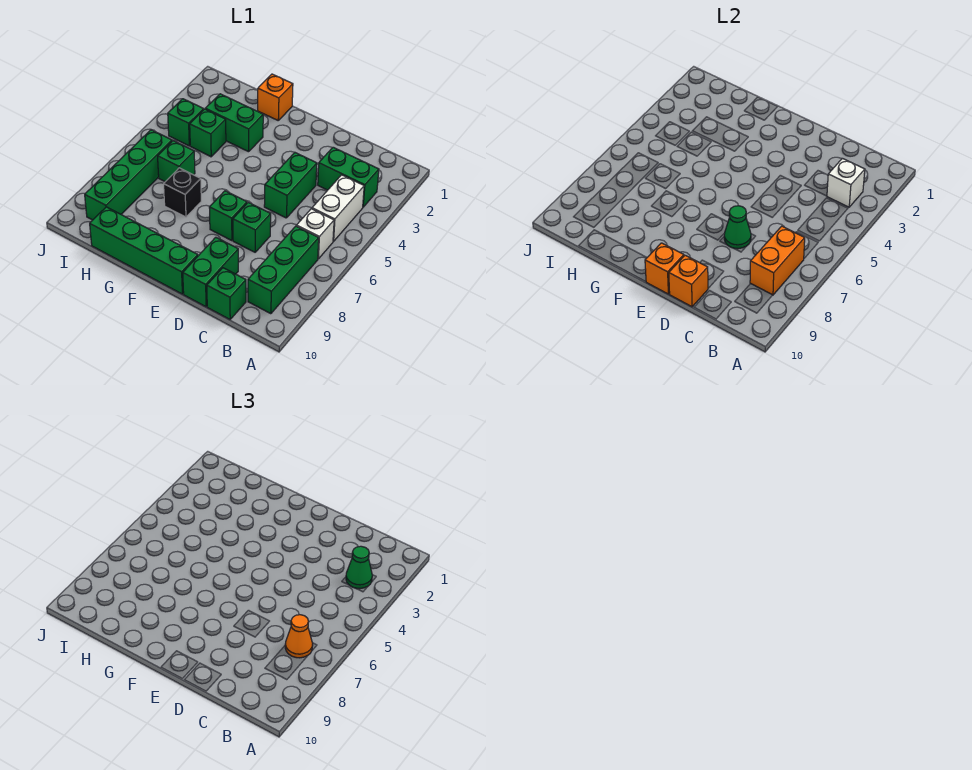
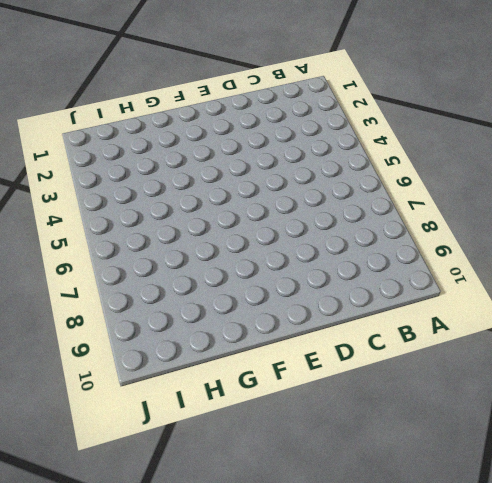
none -> green 1x2 brick [318,147,379,207]
none -> white 1x2 brick [312,175,364,241]
none -> white 1x1 brick [296,209,334,259]

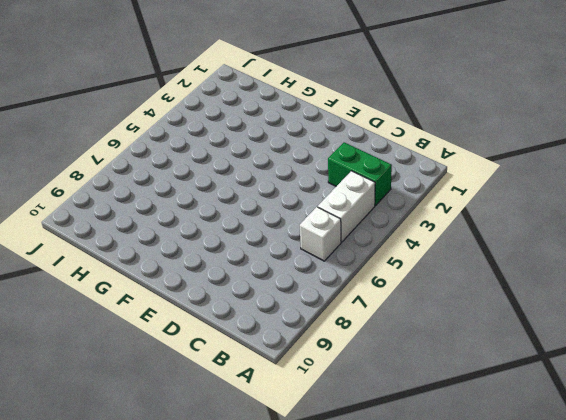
none -> green 1x3 brick [248,226,319,314]
none -> green 1x1 brick [207,268,246,319]
none -> green 1x2 brick [264,153,317,218]

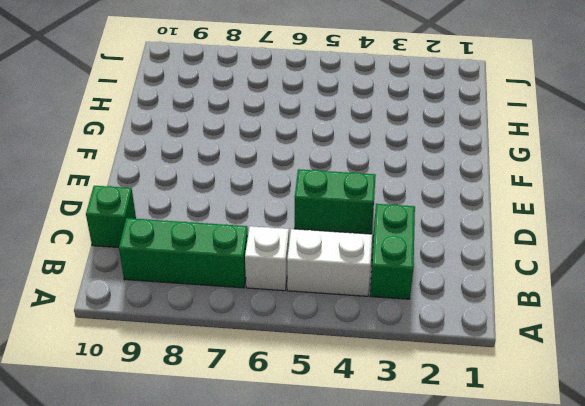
none -> green 1x1 brick [233,202,271,252]
none -> green 1x2 brick [183,237,238,307]
none -> green 1x1 brick [209,191,247,241]

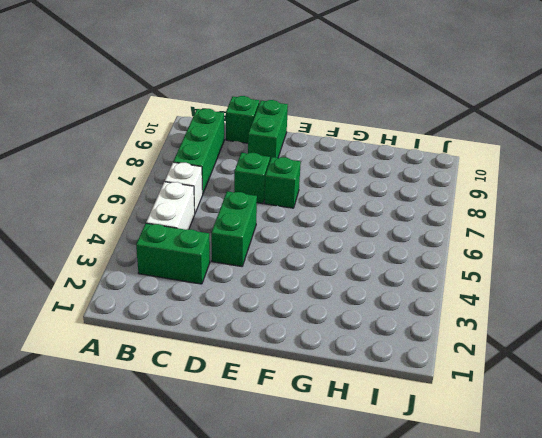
none -> green 1x4 brick [90,207,198,294]
none -> orange 1x1 brick [258,74,293,120]
none -> green 1x2 brick [205,94,263,152]

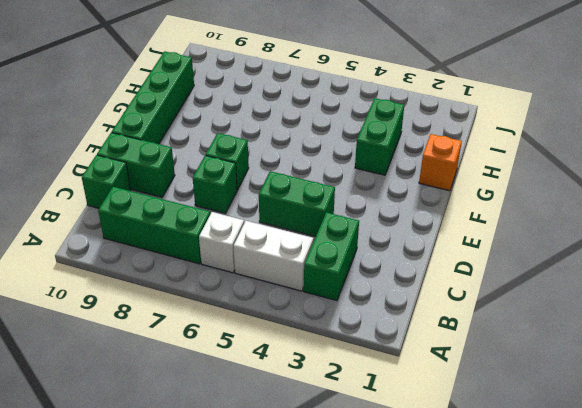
none -> black 1x1 brick [164,168,201,217]
none -> green 1x1 brick [190,109,226,157]
none -> green 1x1 brick [158,141,195,182]

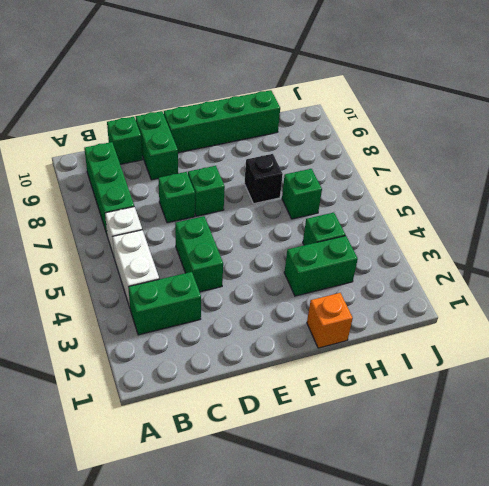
none -> green 1x1 brick [168,99,204,146]
none -> green 1x4 brick [85,130,172,220]
none -> white 1x1 brick [827,158,865,207]

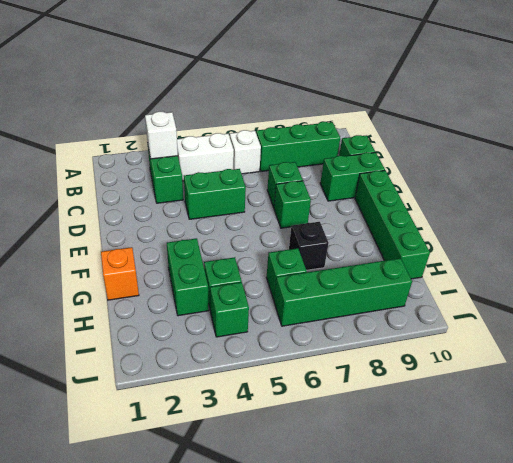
none -> orange 1x2 brick [750,226,805,295]
none -> green 1x1 cone [724,206,751,249]
none -> orange 1x1 brick [669,255,708,307]

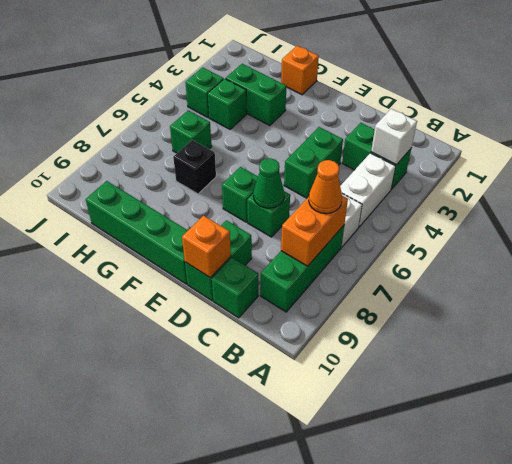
none -> green 1x4 brick [85,130,172,220]
none -> orange 1x1 brick [645,243,684,294]
none -> green 1x1 cone [346,546,372,589]

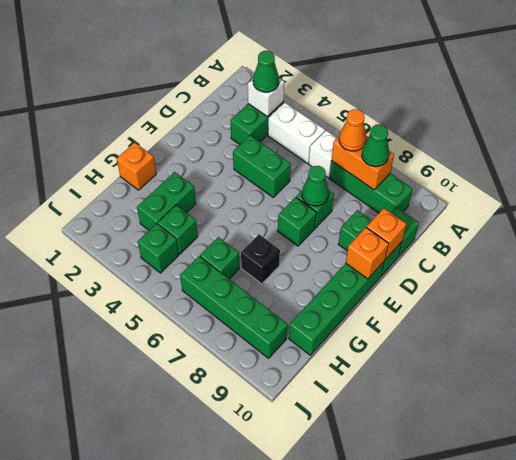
green 1x1 cone [362,125,389,167] -> none

